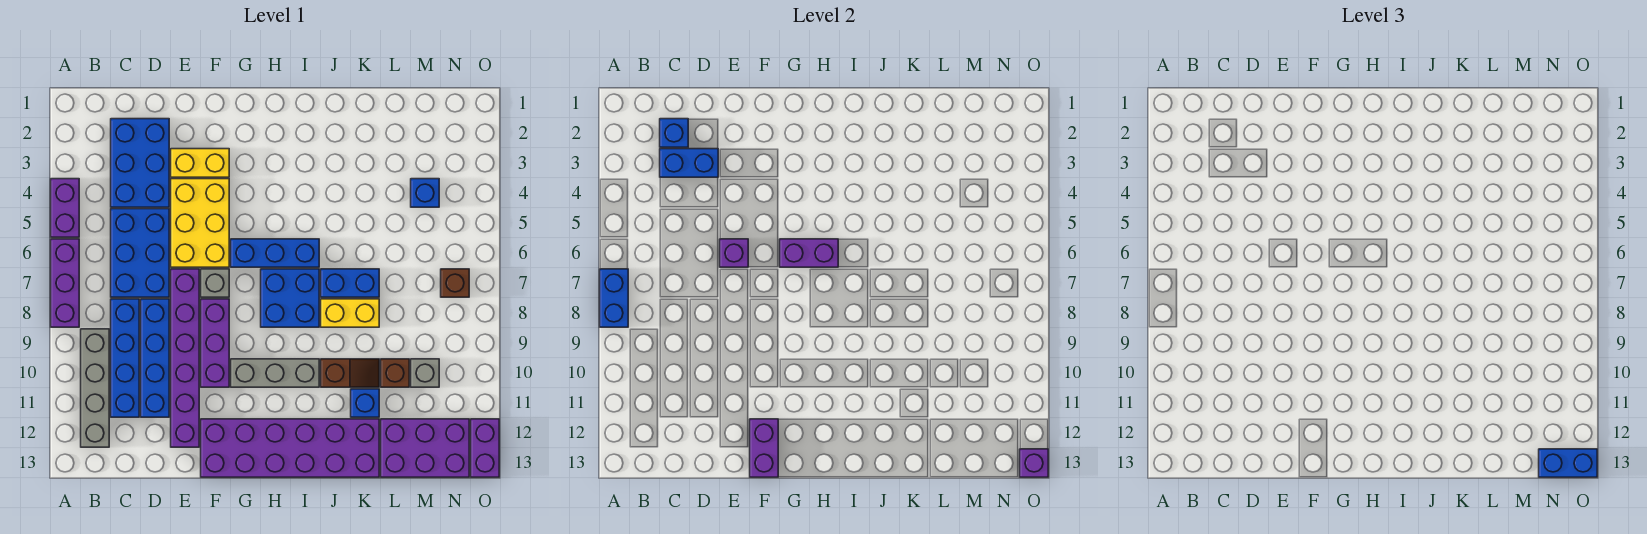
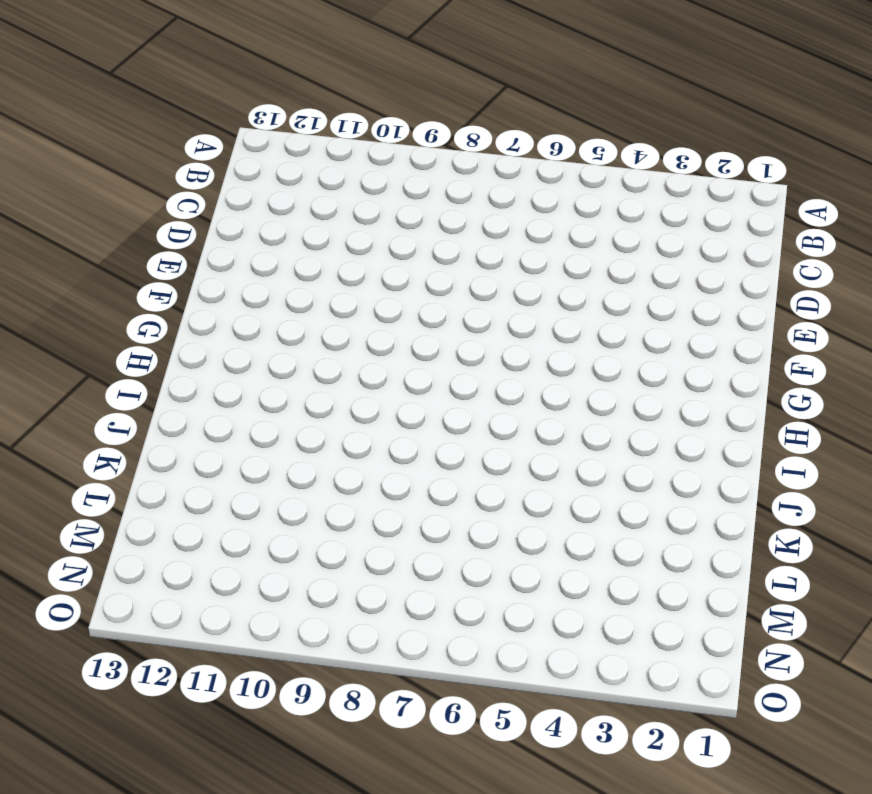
none -> purple 1x2 brick [51,179,79,237]
none -> purple 1x3 brick [51,239,79,327]
none -> grey 1x4 brick [81,329,109,447]
none -> blue 2x3 brick [111,119,169,207]

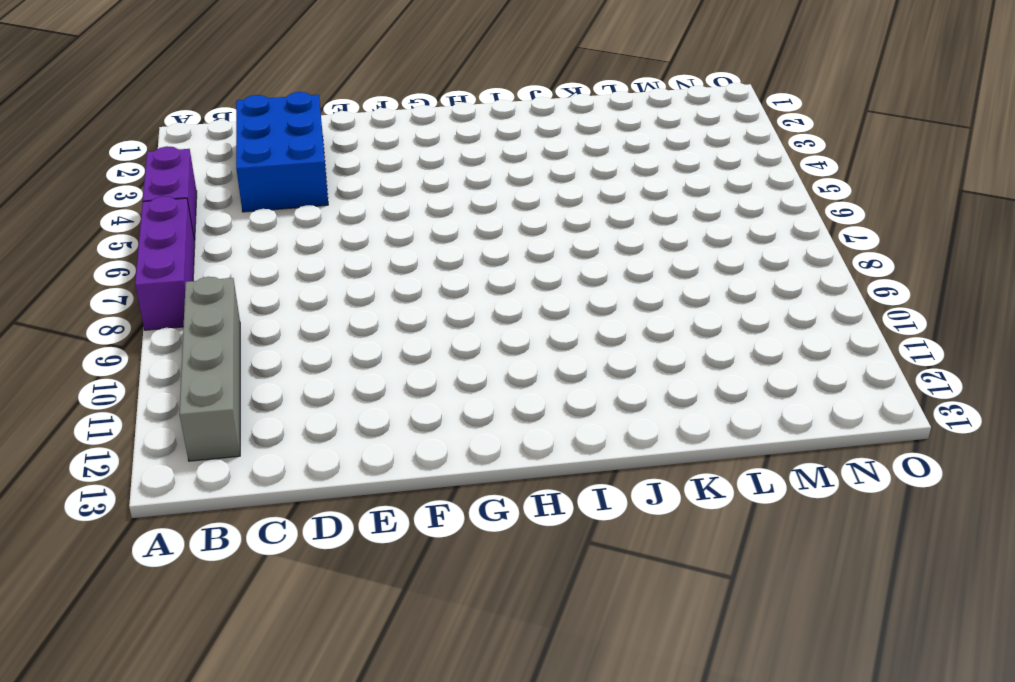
none -> blue 2x3 brick [111,209,169,297]
none -> blue 1x4 brick [111,299,139,417]
none -> blue 1x4 brick [141,299,169,417]
none -> yellow 1x2 brick [171,149,229,177]

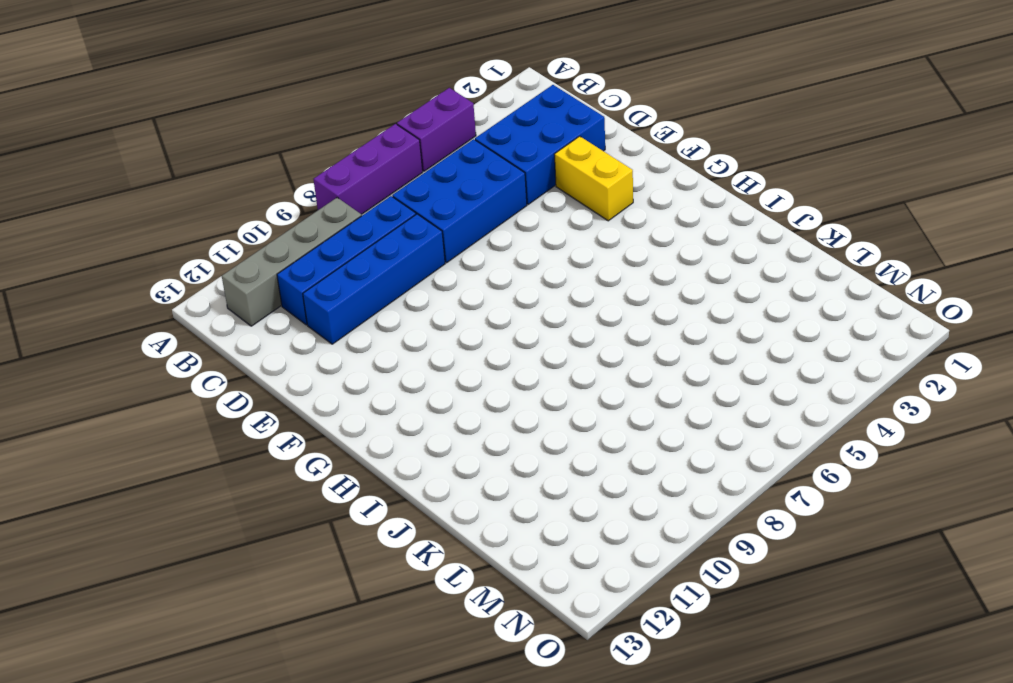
none -> yellow 2x3 brick [171,179,229,267]
none -> purple 1x6 brick [171,269,199,447]
none -> grey 1x1 brick [201,269,229,297]
none -> purple 1x3 brick [201,299,229,387]

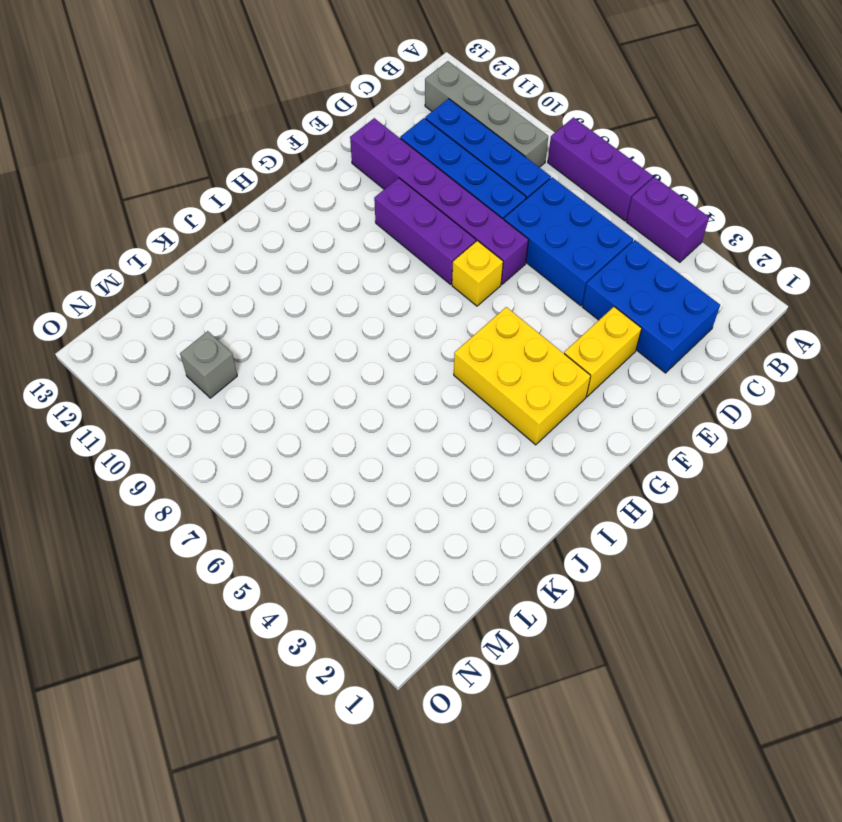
yellow 1x1 brick [452,241,503,306] -> grey 1x1 brick [201,269,229,297]
yellow 2x3 brick [454,307,591,445] -> yellow 2x3 brick moved to [171,179,229,267]
none -> purple 2x6 brick [201,419,379,477]
none -> blue 1x3 brick [231,239,319,267]
none -> grey 1x3 brick [231,359,319,387]
none -> blue 2x2 brick [261,269,319,327]

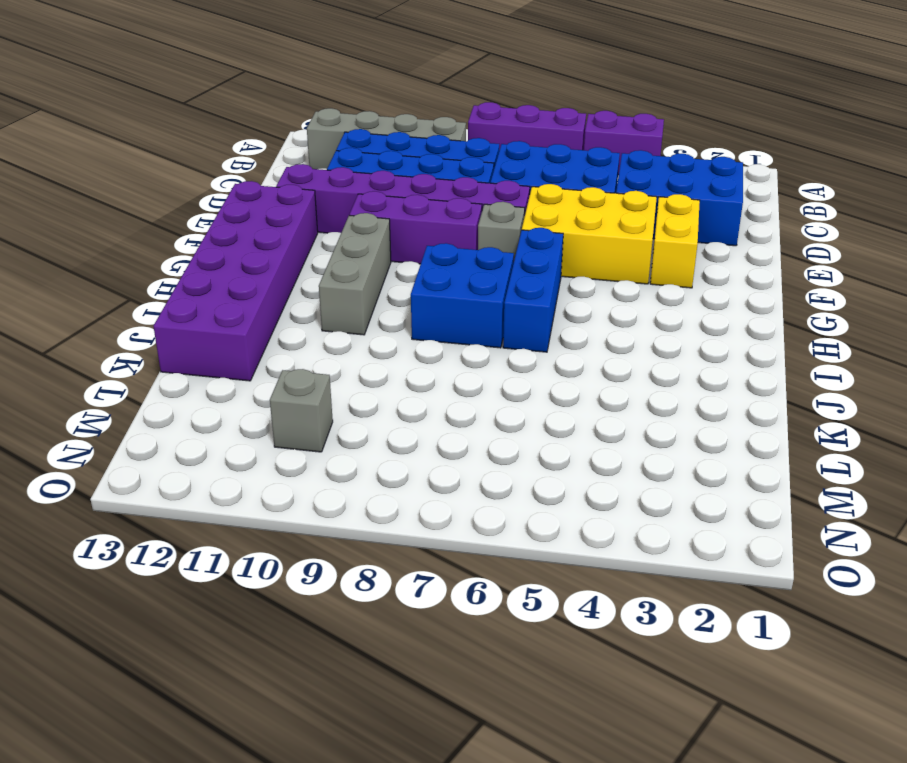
none -> blue 1x2 brick [321,269,379,297]
none -> yellow 1x2 brick [321,299,379,327]
none -> brown 1x2 slope [321,359,379,387]
none -> blue 1x1 brick [351,389,379,417]

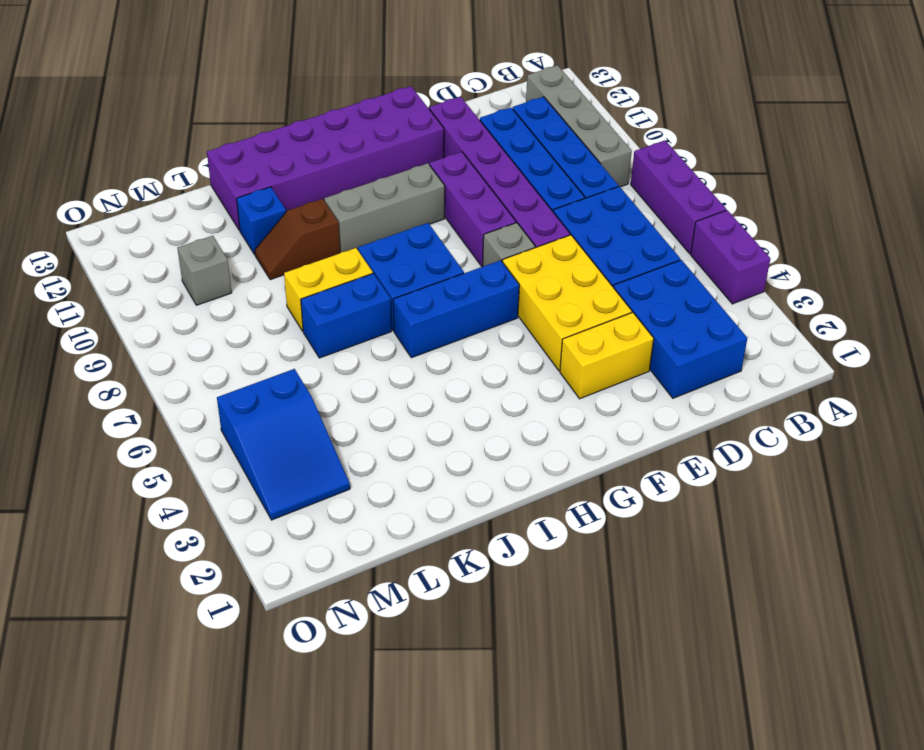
blue 2x3 slope [217,369,350,520] -> blue 1x1 brick [411,179,439,207]
none -> brown 1x1 brick [381,359,409,387]
none -> purple 2x3 brick [381,419,469,477]
none -> brown 1x1 brick [441,269,469,297]
none -> purple 1x2 brick [471,419,499,477]

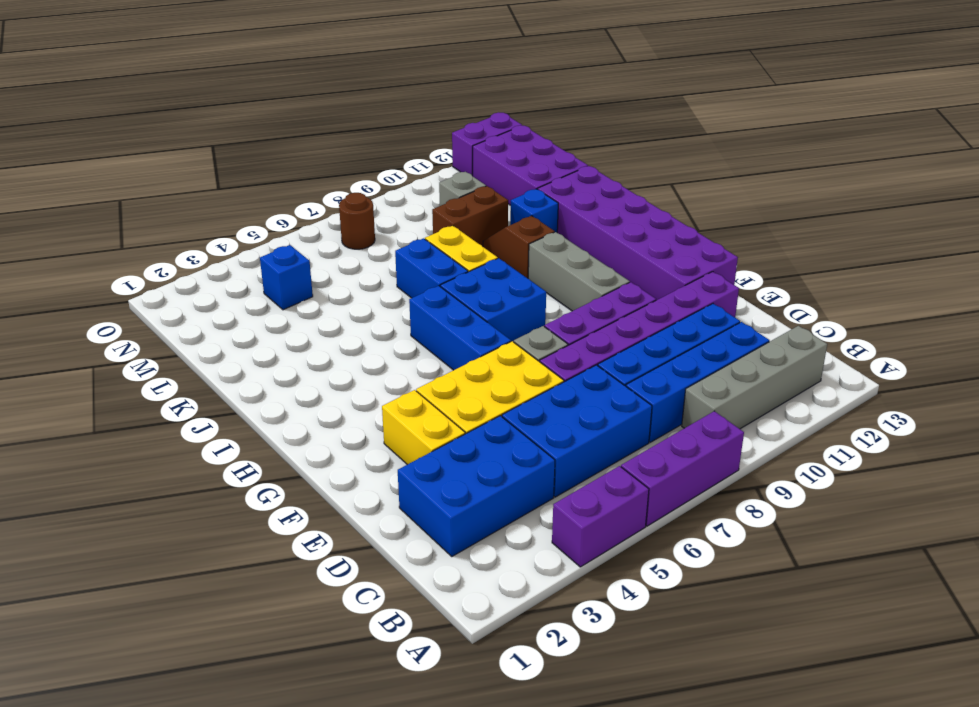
brown 1x2 brick [432,186,508,247] -> brown 1x1 brick [381,359,409,387]
brown 1x1 round brick [339,193,375,249] -> brown 1x1 brick [441,269,469,297]
none -> blue 1x2 brick [600,269,628,327]
none -> blue 1x1 brick [660,119,688,147]
none -> blue 1x2 brick [660,149,718,177]
none -> purple 1x1 brick [720,239,748,267]

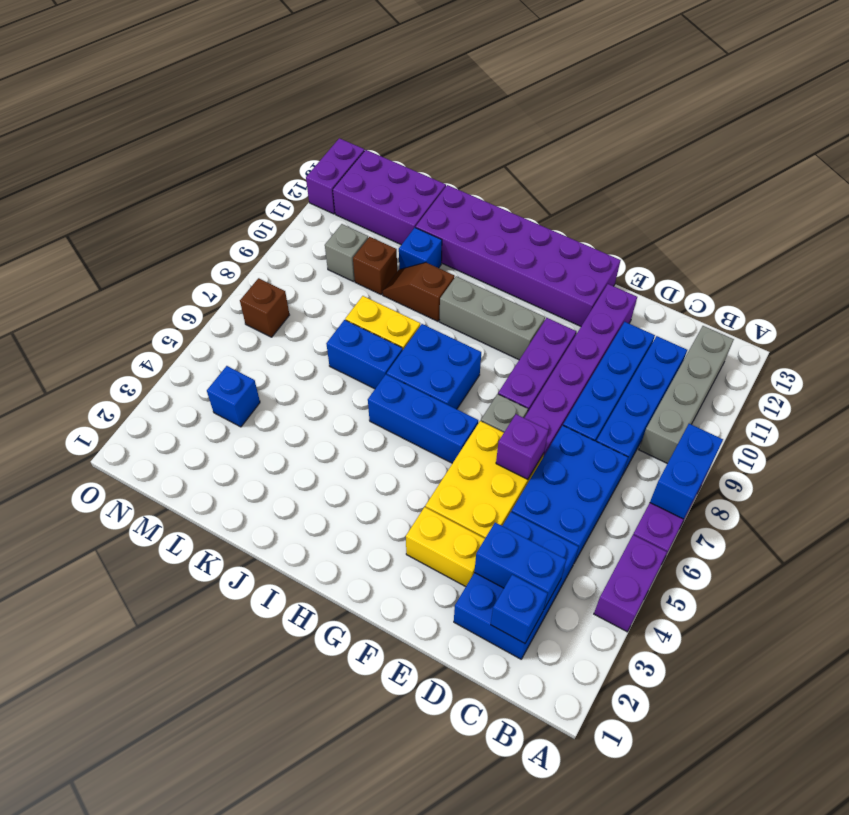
none -> purple 1x2 brick [750,419,778,477]
none -> purple 1x2 brick [780,239,838,267]
none -> purple 1x1 brick [1020,449,1048,477]
none -> blue 1x2 brick [1539,449,1597,477]

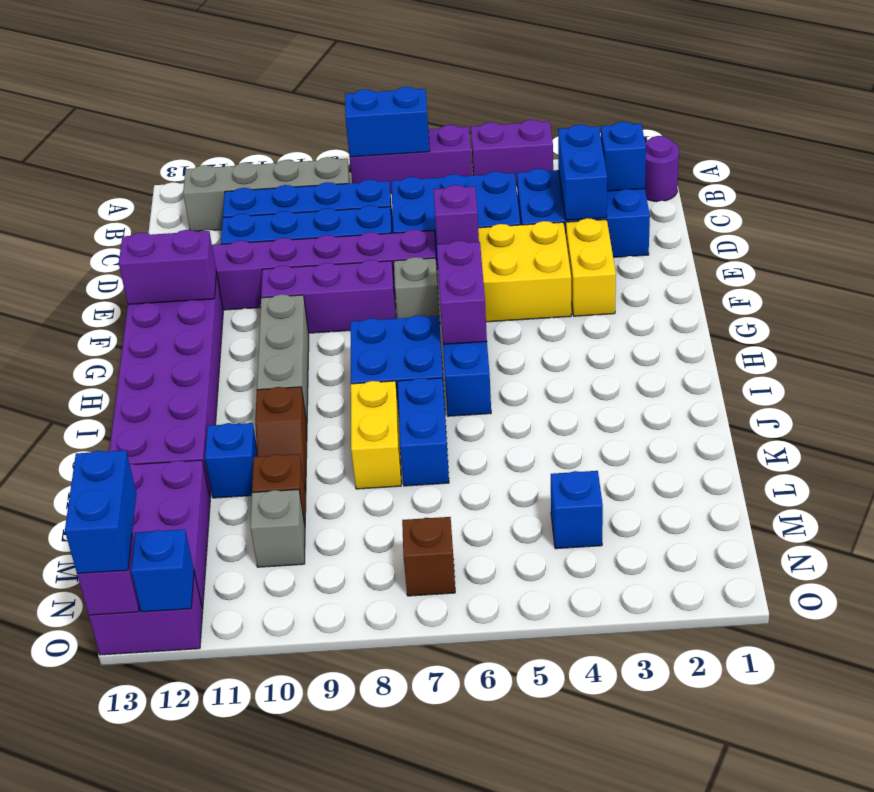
purple 1x1 round brick [645,136,679,202] -> none
blue 1x1 brick [131,529,194,612] -> none

